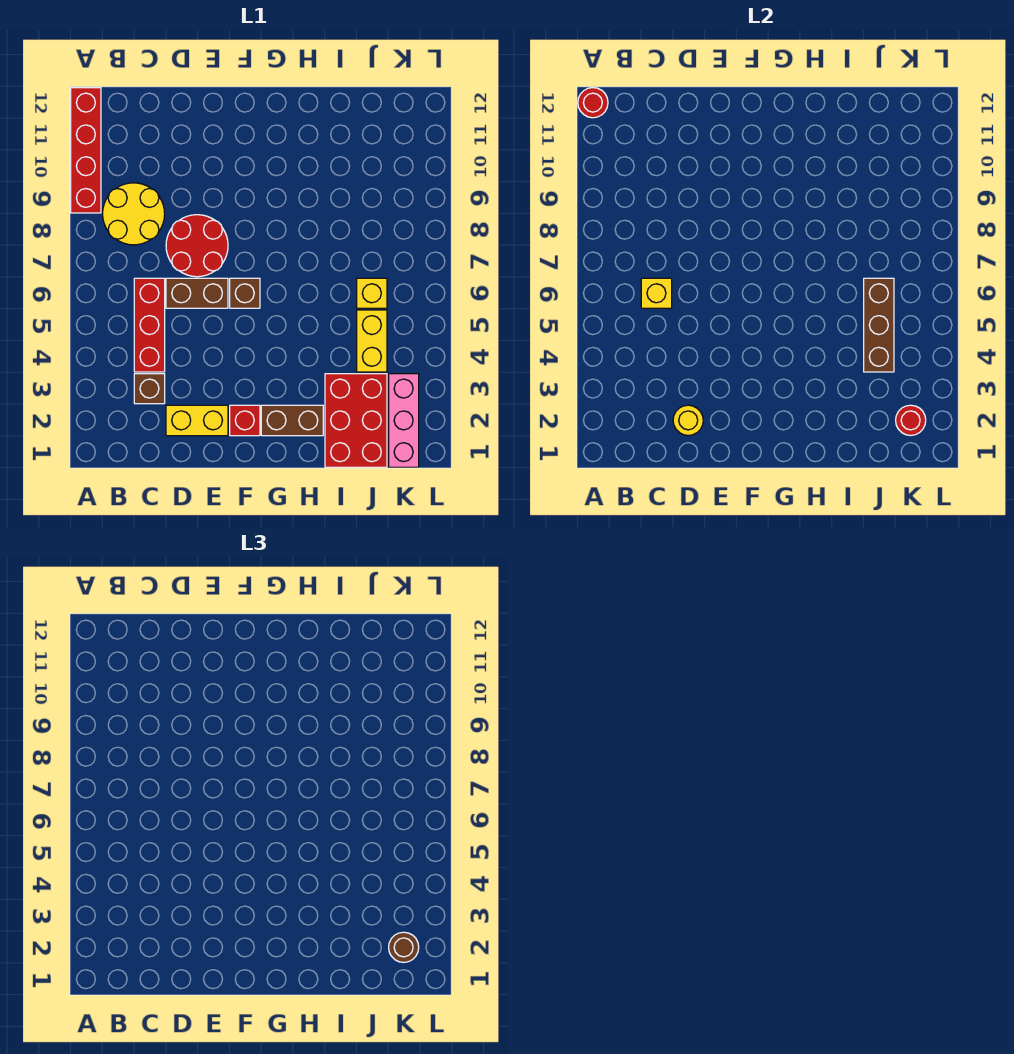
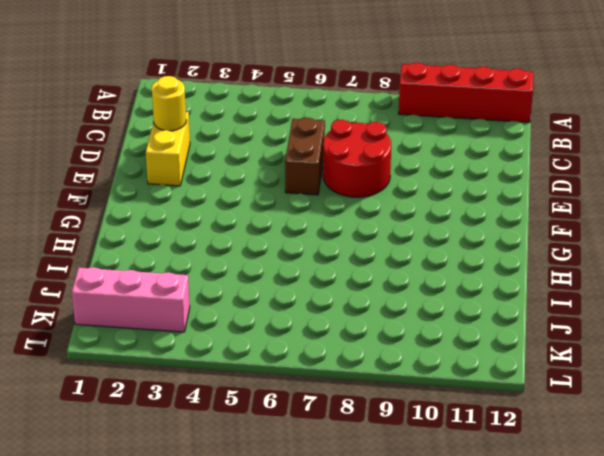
none -> yellow 2x2 round brick [103,183,165,245]
none -> brown 1x1 brick [134,374,165,404]
none -> red 1x3 brick [134,278,165,372]

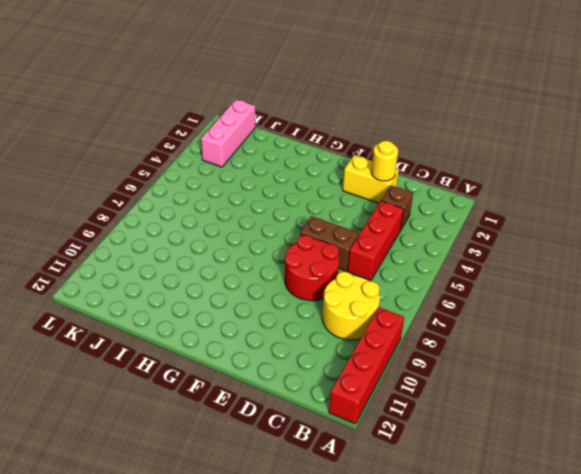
none -> red 1x1 brick [230,405,260,436]
none -> brown 1x1 brick [230,278,260,308]
none -> brown 1x2 brick [261,405,323,436]

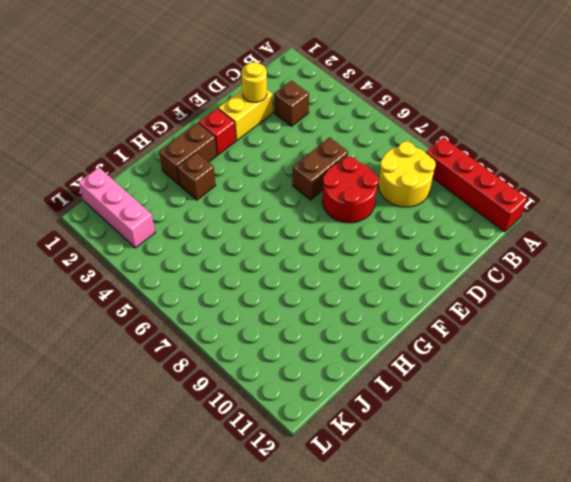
brown 1x1 brick [177,152,216,200] -> brown 1x1 brick moved to [230,278,260,308]
none -> red 1x3 brick [134,278,165,372]
none -> red 2x3 brick [325,374,387,467]
none -> yellow 1x2 brick [357,310,387,372]

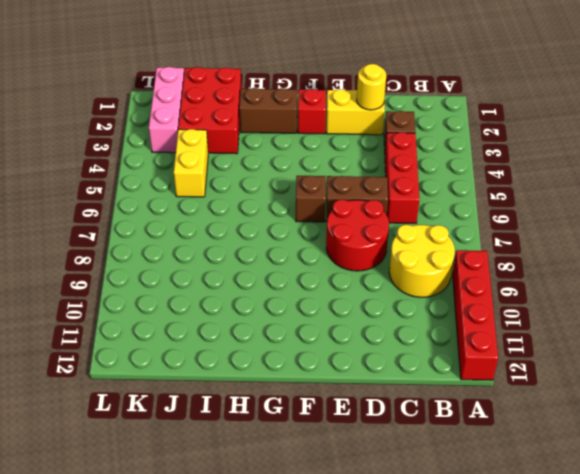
none -> yellow 1x1 brick [357,278,387,308]
none -> red 1x1 round brick [578,88,608,118]
none -> yellow 1x1 brick [641,278,672,308]

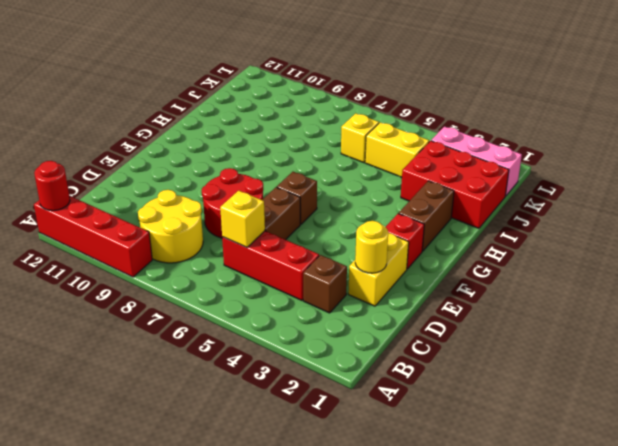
none -> brown 1x3 brick [864,278,894,372]
none -> red 1x1 round brick [896,405,926,436]
none -> brown 1x1 round brick [389,932,419,963]

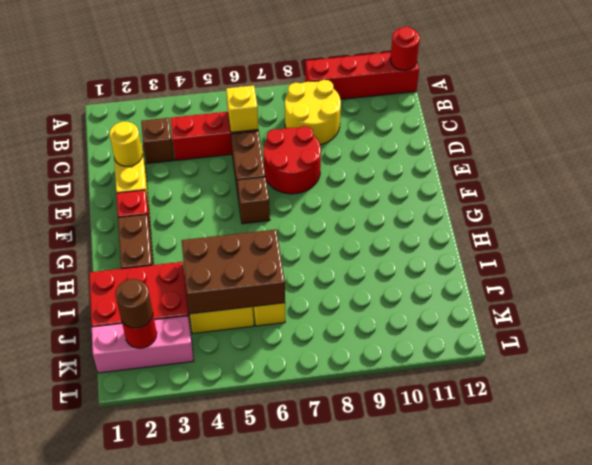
brown 2x3 brick [182,229,285,314] -> brown 1x3 brick [864,278,894,372]

